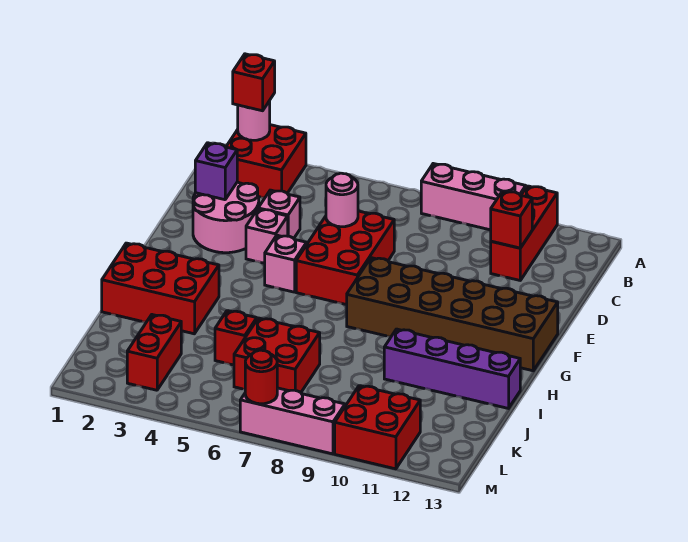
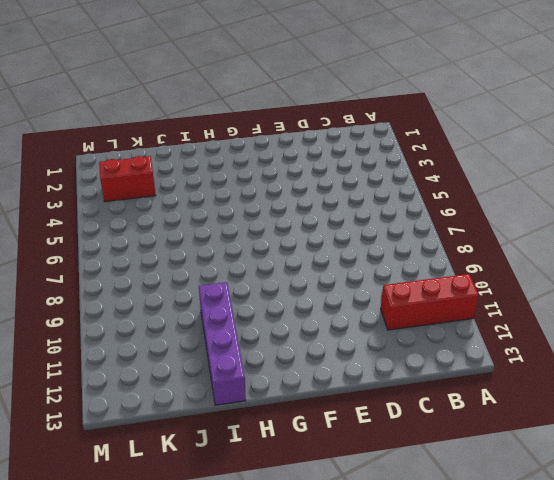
none -> red 2x2 brick [226,125,306,198]
none -> pink 1x3 brick [421,164,526,230]
none -> pink 2x2 round brick [193,182,259,253]

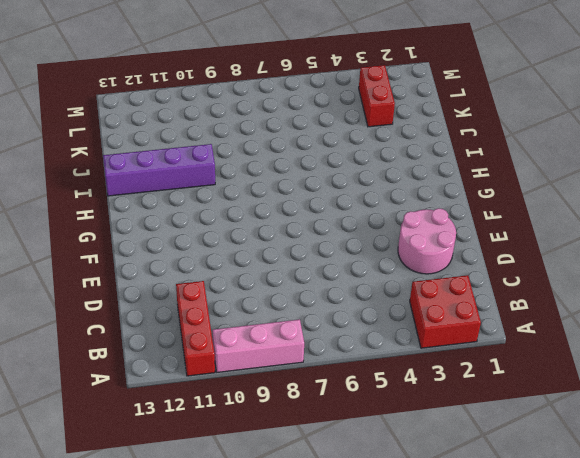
none -> pink 1x1 brick [258,190,300,238]
none -> red 2x3 brick [296,211,394,305]
none -> pink 1x1 brick [246,209,288,263]

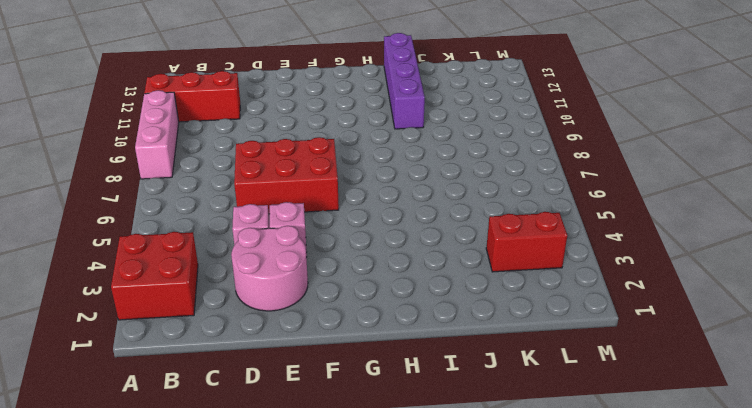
none -> pink 1x1 brick [265,235,307,292]
none -> brown 2x6 brick [347,258,558,371]
none -> red 2x3 brick [102,243,219,334]

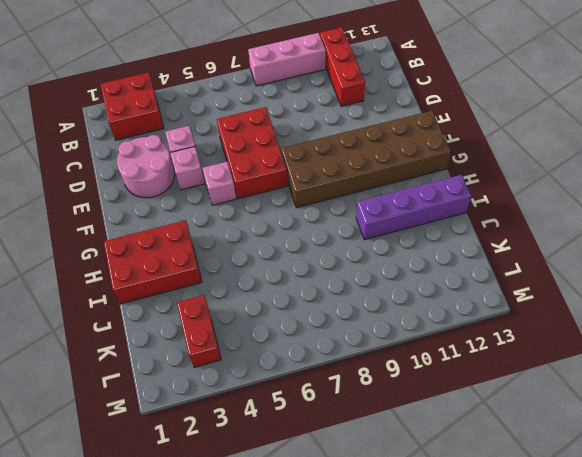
none -> red 1x1 brick [215,311,257,365]
none -> red 2x2 brick [234,318,320,392]
none -> red 2x2 brick [335,386,420,469]

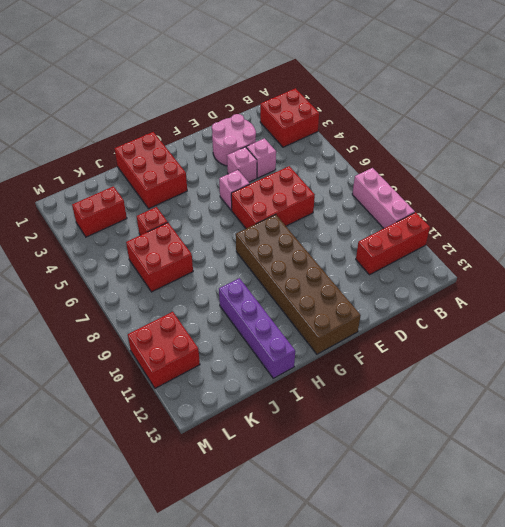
none -> pink 1x3 brick [240,388,345,454]
none -> pink 1x1 round brick [238,101,270,140]
none -> red 1x1 brick [491,191,532,248]

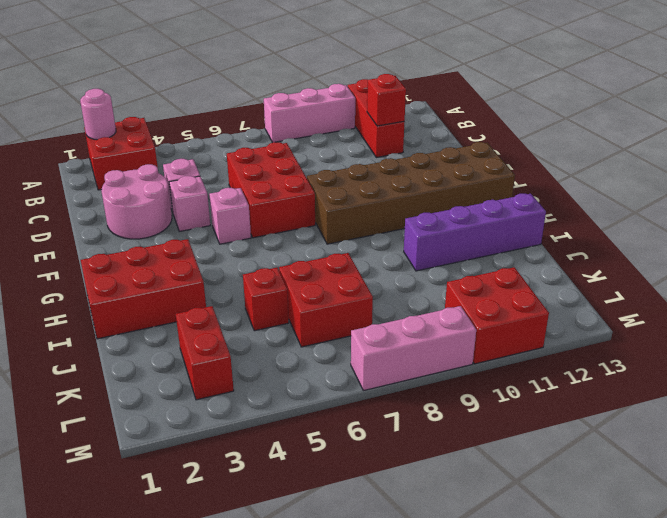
none -> purple 1x1 brick [195,143,237,200]
none -> pink 1x1 round brick [326,173,358,227]
none -> red 1x1 round brick [245,350,277,404]

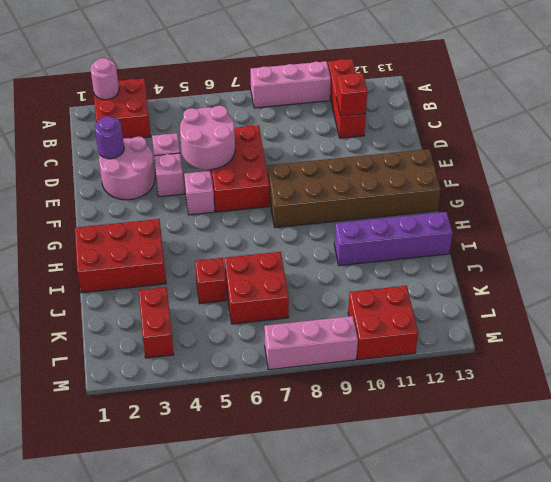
purple 1x1 round brick [95,116,124,159] -> purple 1x1 brick [195,143,237,200]
pink 2x2 round brick [180,106,235,170] -> pink 1x1 round brick [326,173,358,227]
none -> red 1x1 round brick [245,350,277,404]
none -> red 1x1 brick [233,54,275,111]

